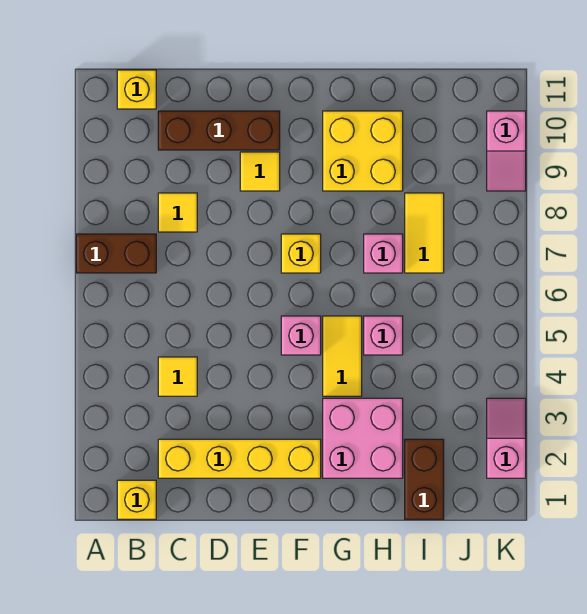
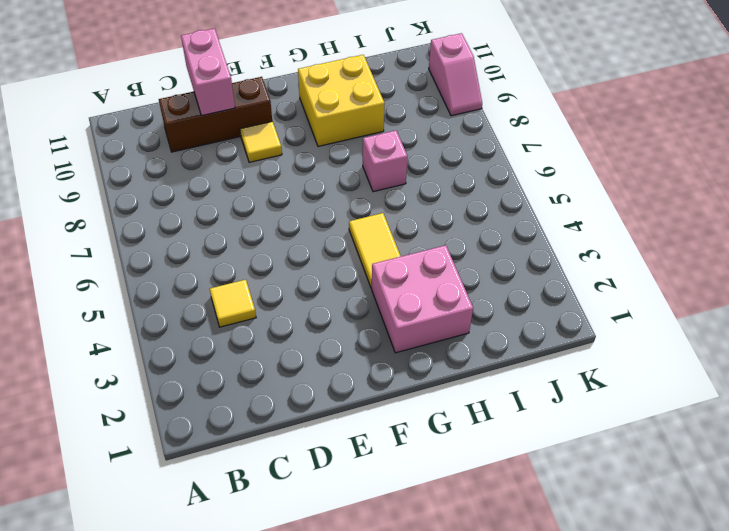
pink 1x2 brick [181,28,235,116] -> none
none -> brown 1x2 brick [76,234,156,273]
none -> yellow 1x1 brick [117,480,156,519]
none -> yellow 1x1 brick [117,70,156,109]

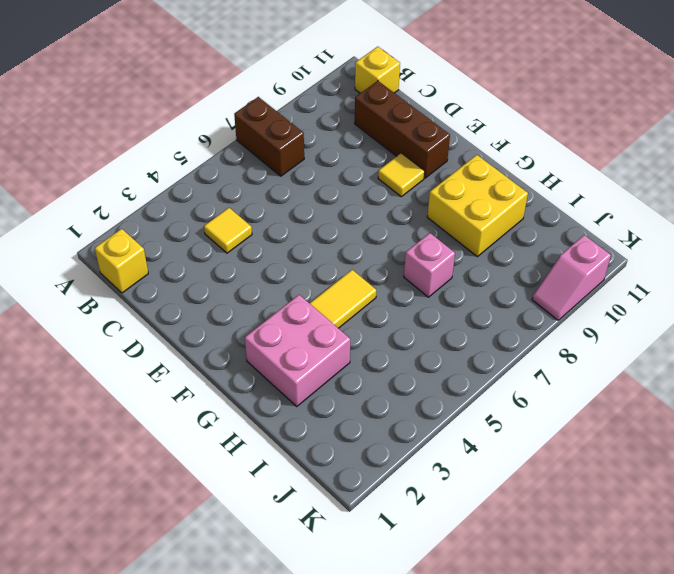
none -> yellow 1x4 brick [158,439,321,478]
none -> yellow 1x1 tile [158,193,197,232]
none -> pink 1x1 brick [281,316,321,355]

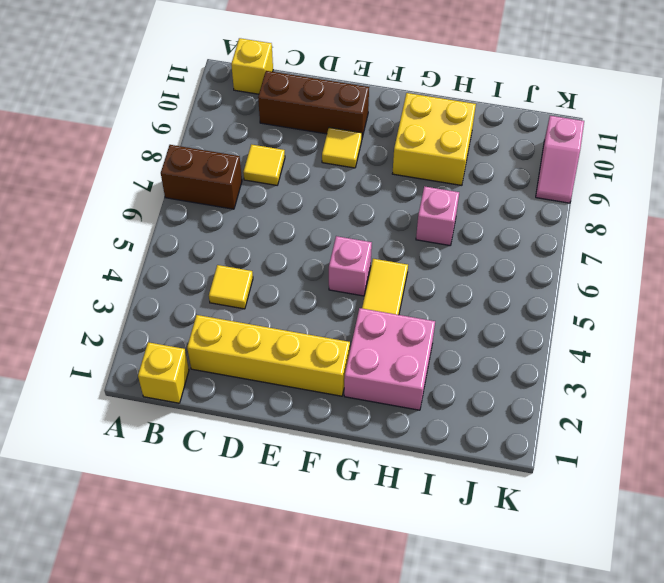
none -> yellow 1x1 brick [281,234,321,273]
none -> pink 1x1 brick [364,316,403,355]
none -> brown 1x2 brick [405,439,444,519]

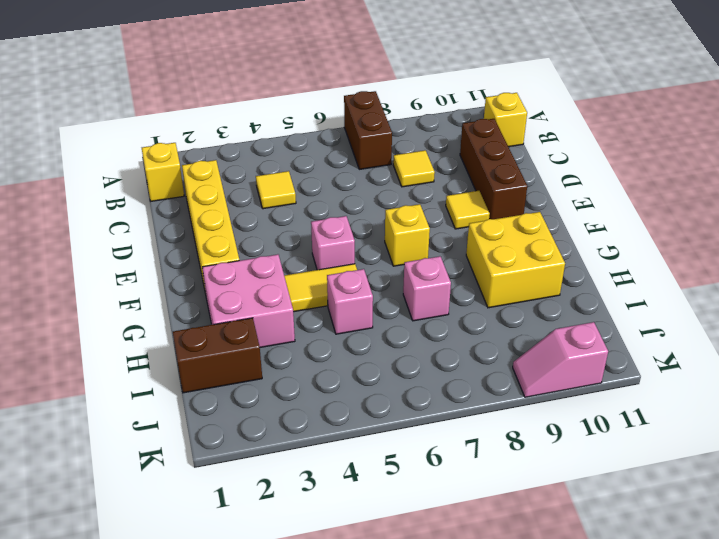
none -> yellow 1x2 tile [405,193,444,273]
none -> pink 1x2 slope [487,398,526,478]

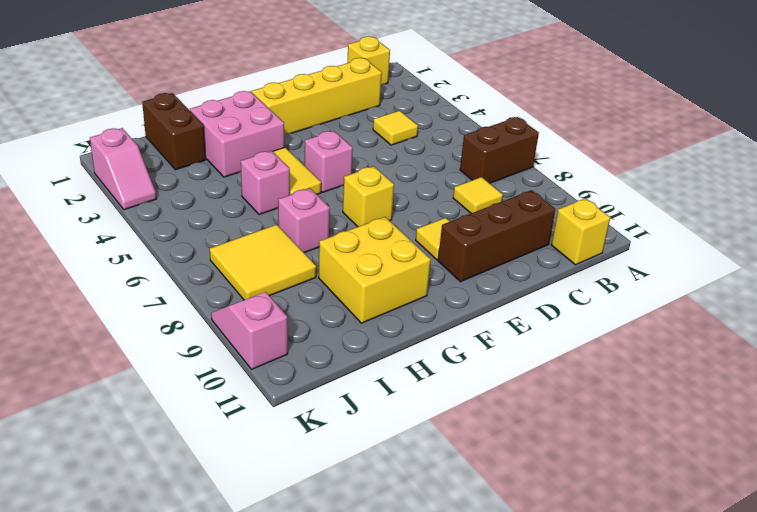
yellow 2x2 tile [210,224,316,300] -> yellow 1x2 tile [405,193,444,273]

